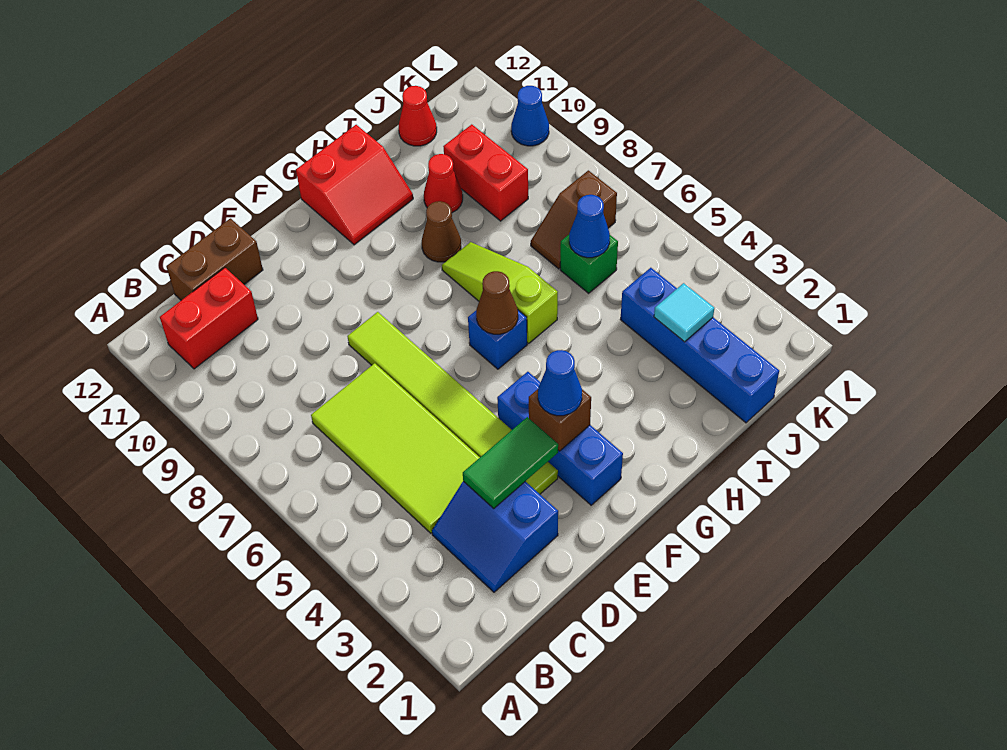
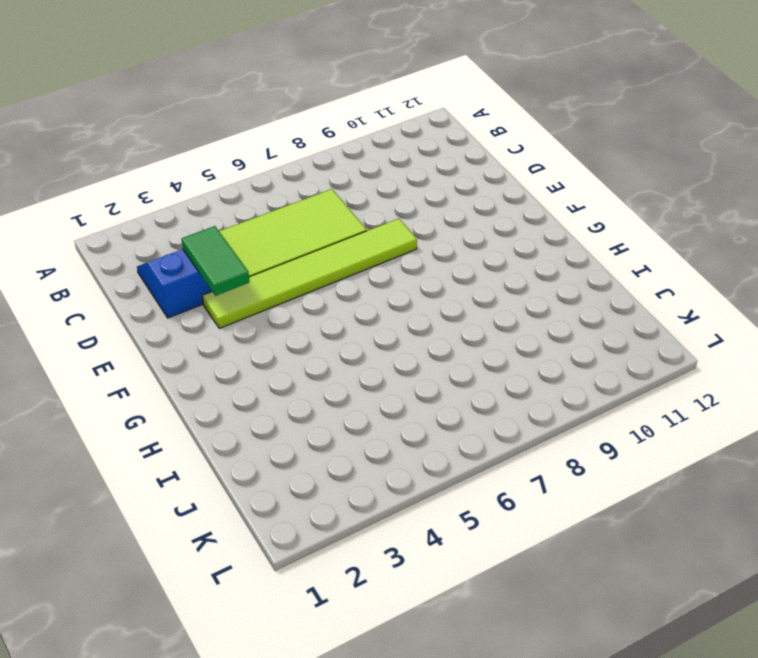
none -> red 1x2 brick [160,268,258,369]
none -> brown 1x2 brick [166,218,263,300]
none -> blue 1x3 brick [497,372,623,505]

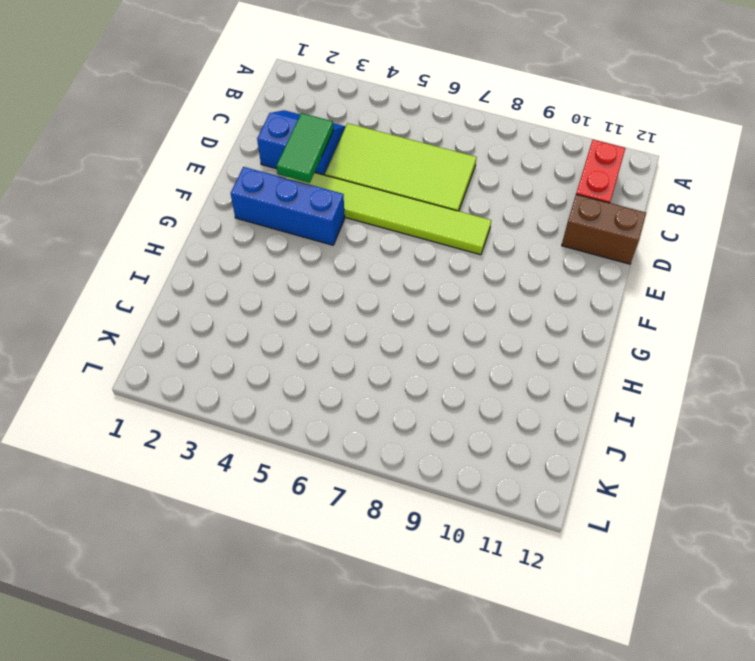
brown 1x2 brick [562,194,646,264] -> brown 1x2 brick turned to [166,218,263,300]
none -> blue 1x1 brick [468,310,527,369]
none -> red 2x2 slope [296,125,413,245]
none -> lime 1x3 slope [442,242,558,343]

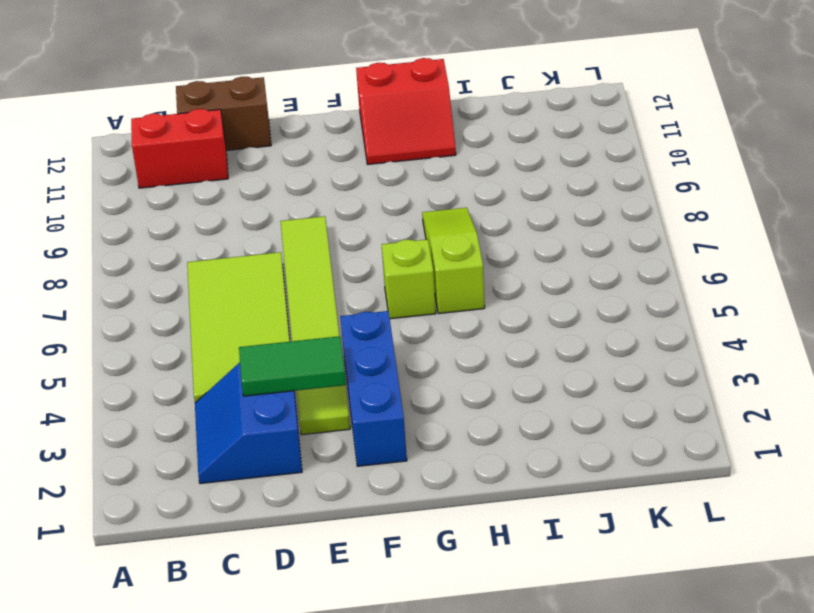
lime 1x1 brick [382,239,436,319] -> blue 1x1 brick [468,310,527,369]
none -> brown 1x1 cone [422,201,461,262]
none -> red 1x1 cone [424,154,463,213]
none -> blue 1x4 brick [620,268,779,423]

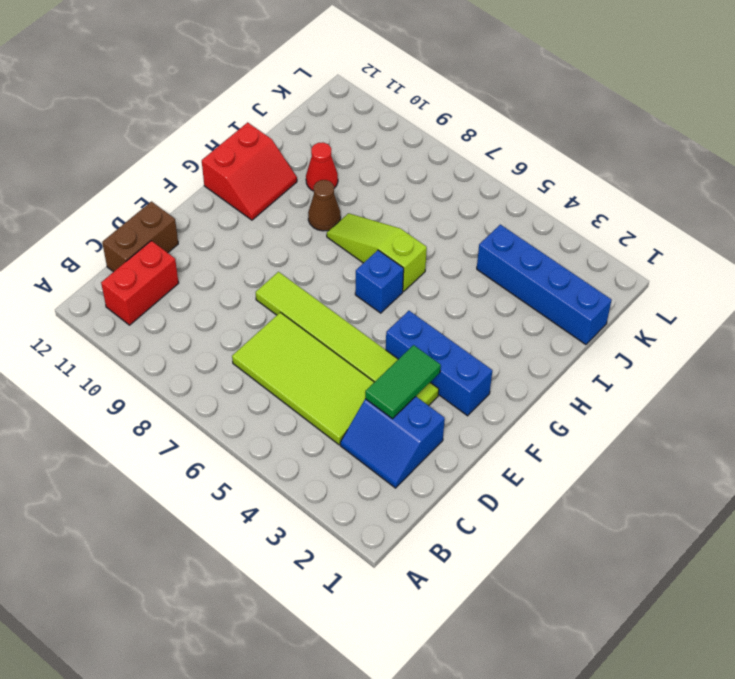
none -> green 1x1 brick [560,235,618,293]
none -> brown 1x2 slope [531,170,617,269]
none -> red 1x2 brick [443,124,528,221]

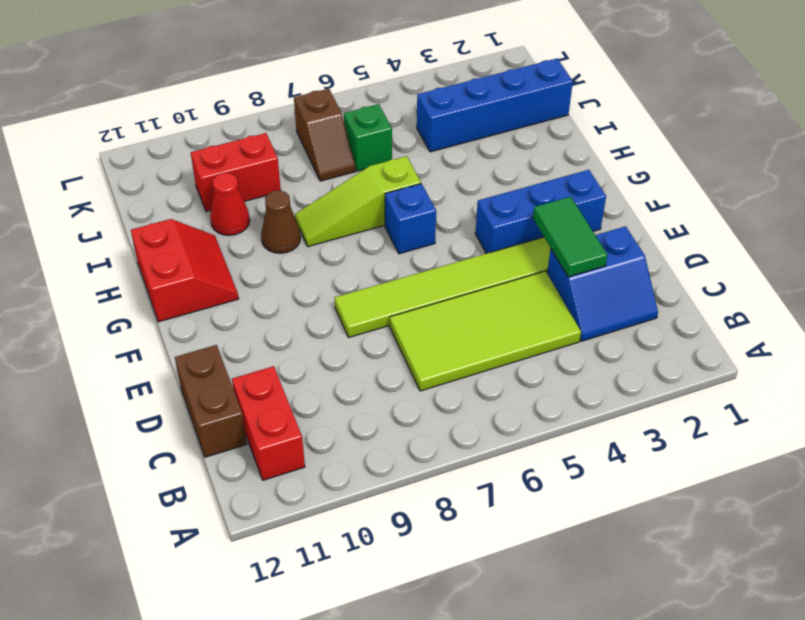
none -> red 1x1 cone [399,86,437,146]
none -> blue 1x1 cone [511,86,549,146]
none -> brown 1x1 brick [529,389,591,451]

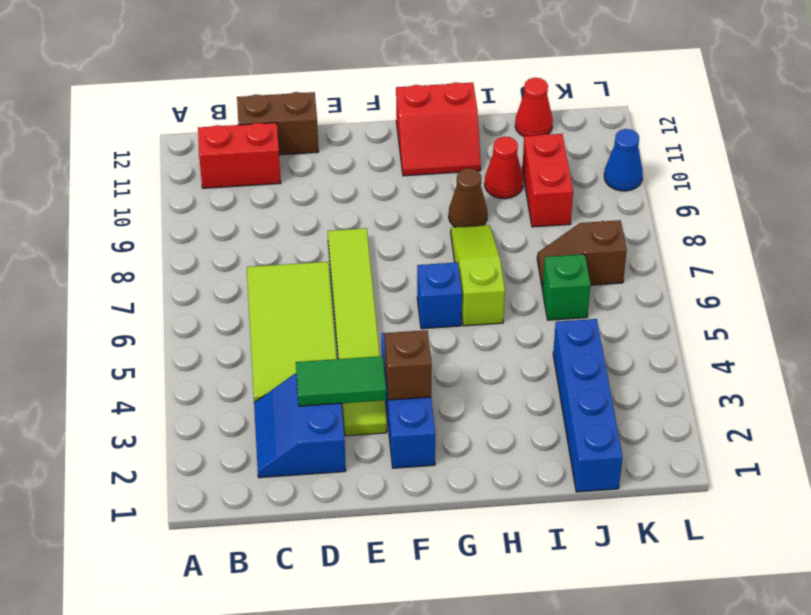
none -> brown 1x1 cone [476,271,518,334]
none -> cyan 1x1 tile [654,283,714,342]
none -> blue 1x1 cone [569,195,610,258]

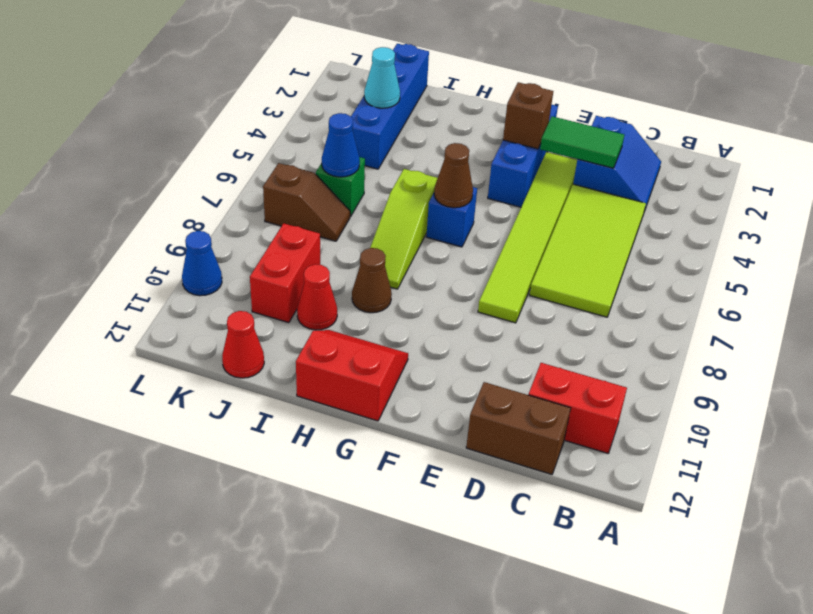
cyan 1x1 cone [364,47,400,108] -> cyan 1x1 tile [654,283,714,342]
none -> blue 1x1 cone [538,350,582,416]

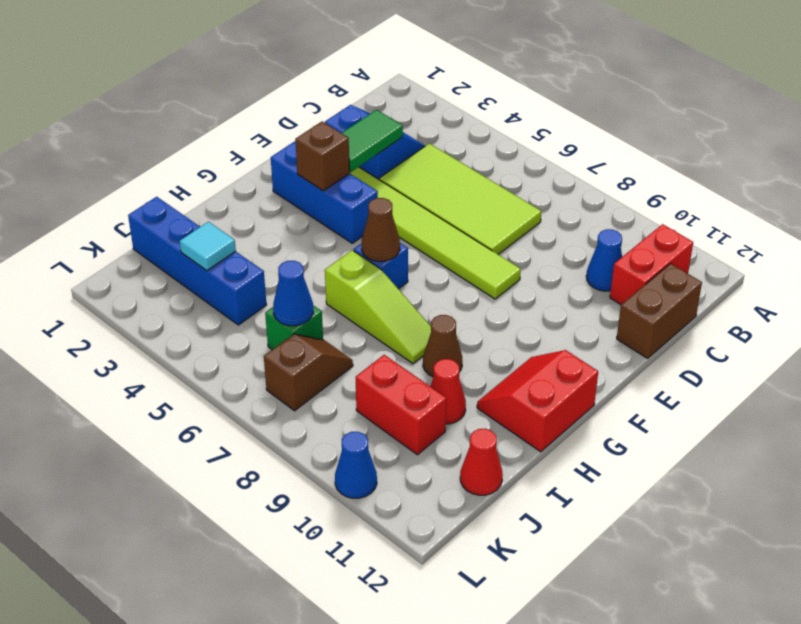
blue 1x1 cone [586,229,622,291] -> blue 1x1 cone moved to [538,350,582,416]

